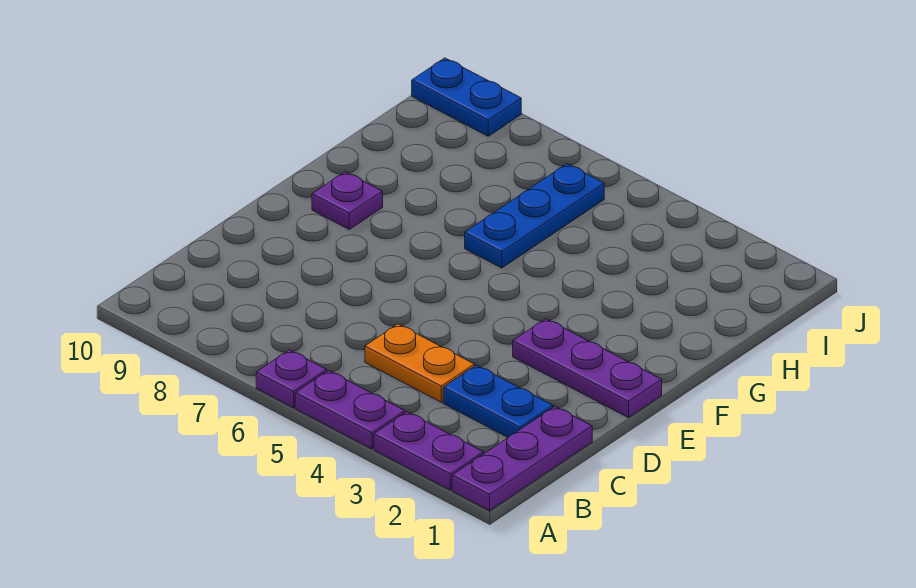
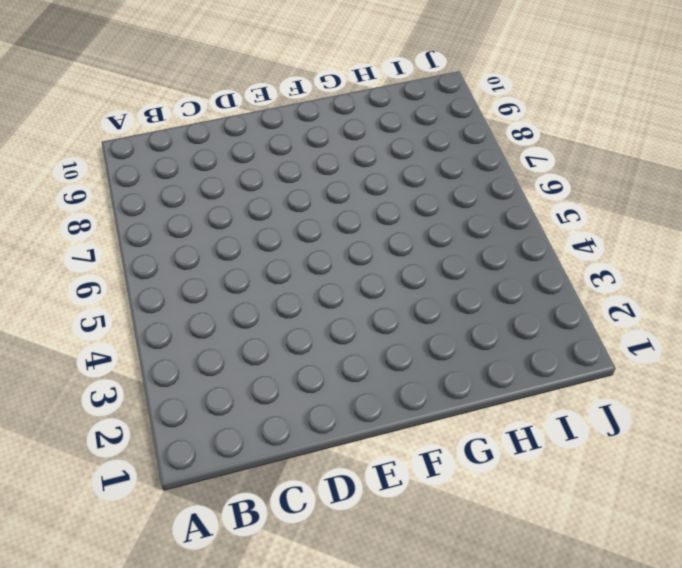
none -> purple 1x3 plate [452,407,592,511]
none -> purple 1x2 plate [374,412,484,490]

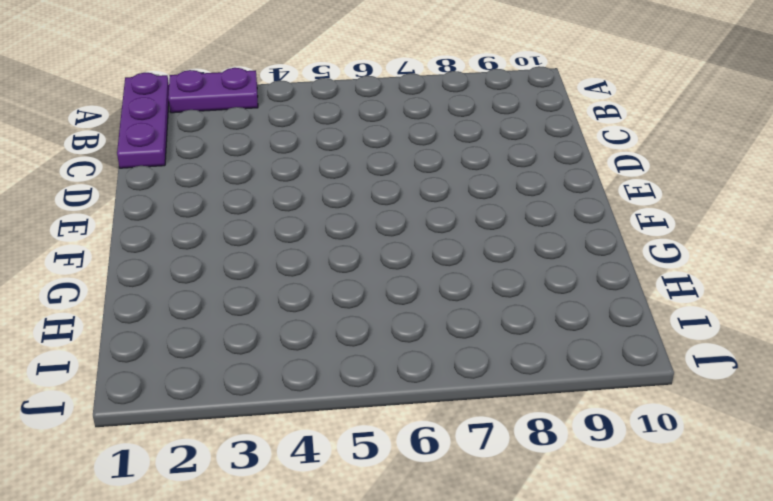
none -> purple 1x2 plate [295,371,405,449]
none -> purple 1x1 plate [256,350,327,408]

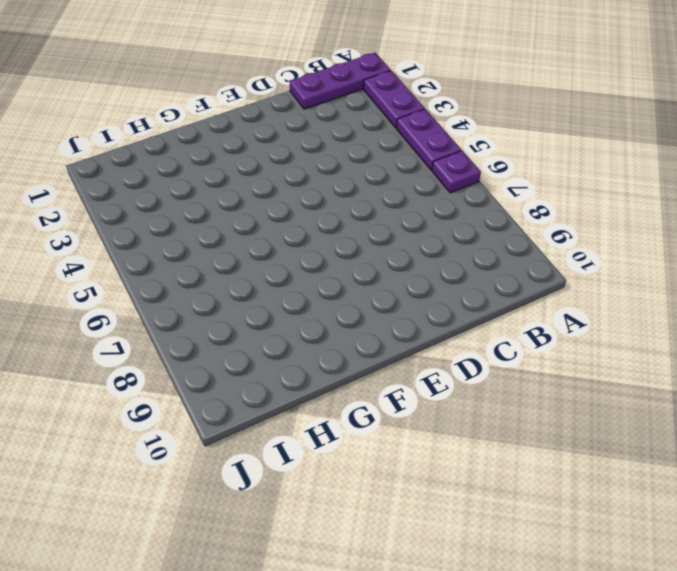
none -> blue 1x2 plate [443,365,553,437]
none -> orange 1x2 plate [365,324,475,402]

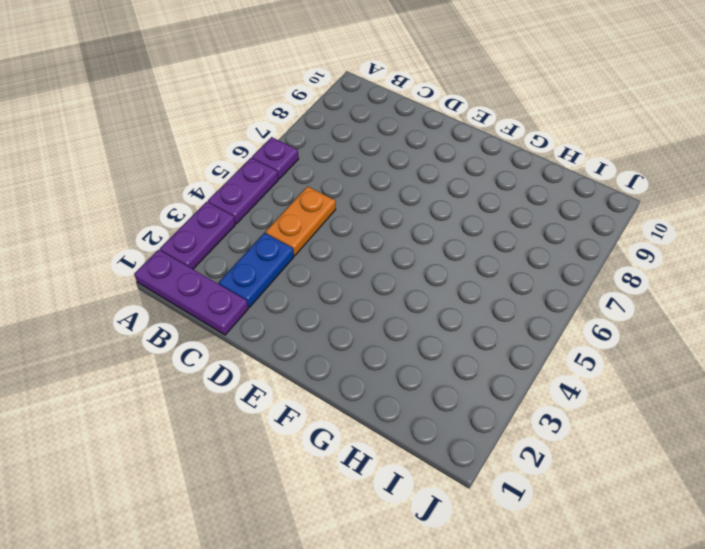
none -> purple 1x3 plate [513,319,662,418]
none -> purple 1x1 plate [312,172,383,229]

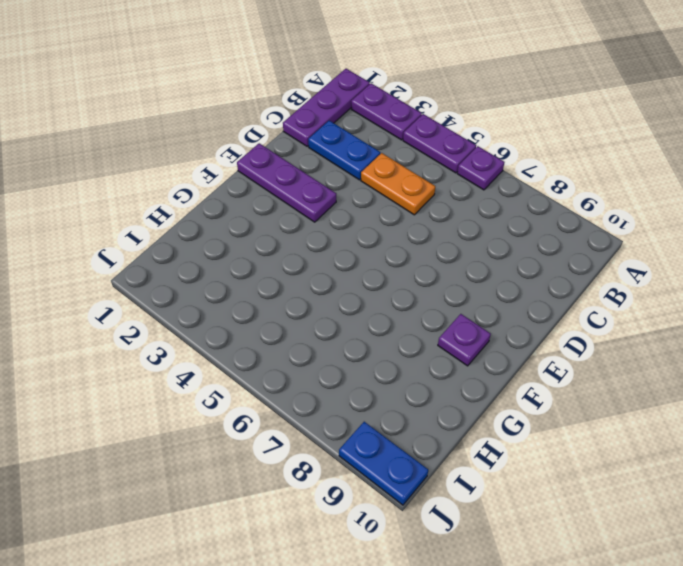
none -> blue 1x3 plate [465,164,604,268]

